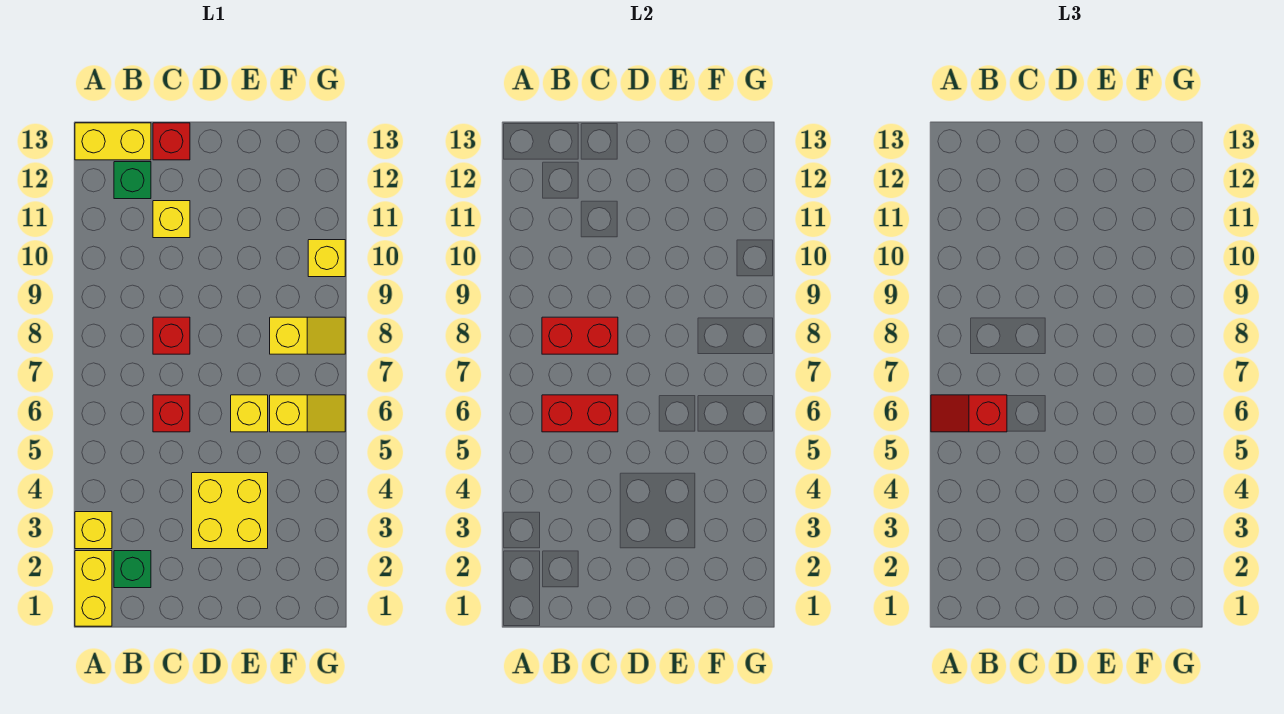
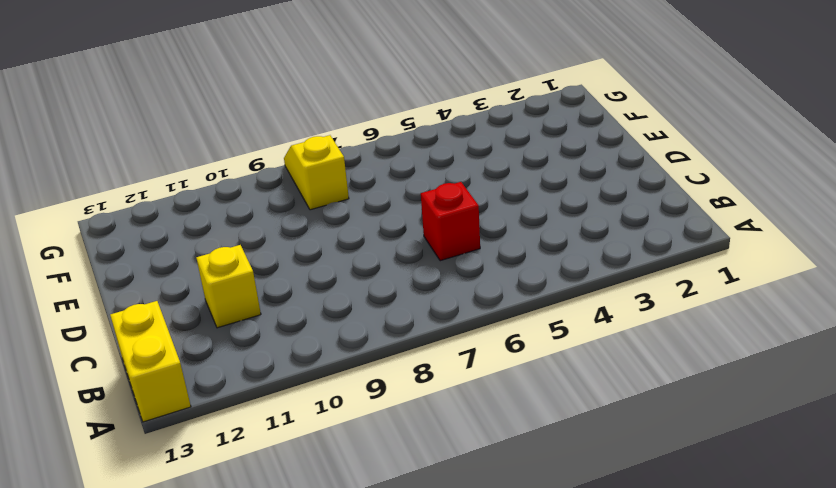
none -> yellow 1x2 brick [75,551,112,626]
none -> yellow 1x1 brick [75,512,112,549]
none -> green 1x1 brick [114,551,151,588]

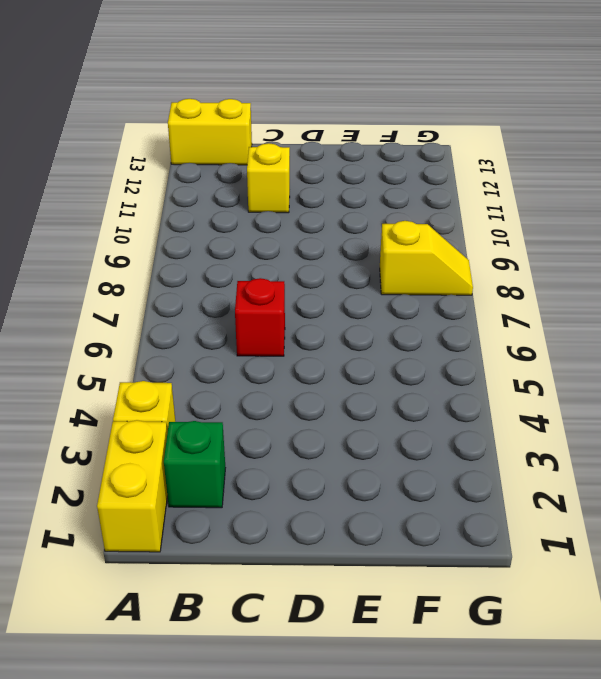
none -> green 1x1 brick [114,162,151,199]
none -> red 1x1 brick [153,317,190,354]
none -> red 1x1 brick [153,123,190,160]

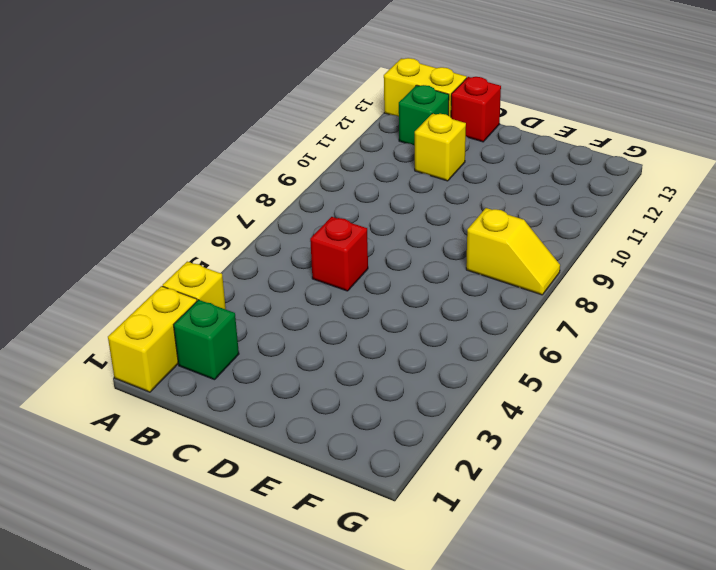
none -> red 1x1 brick [153,317,190,354]
none -> yellow 2x2 brick [192,473,268,549]
none -> yellow 1x1 brick [231,395,268,432]

